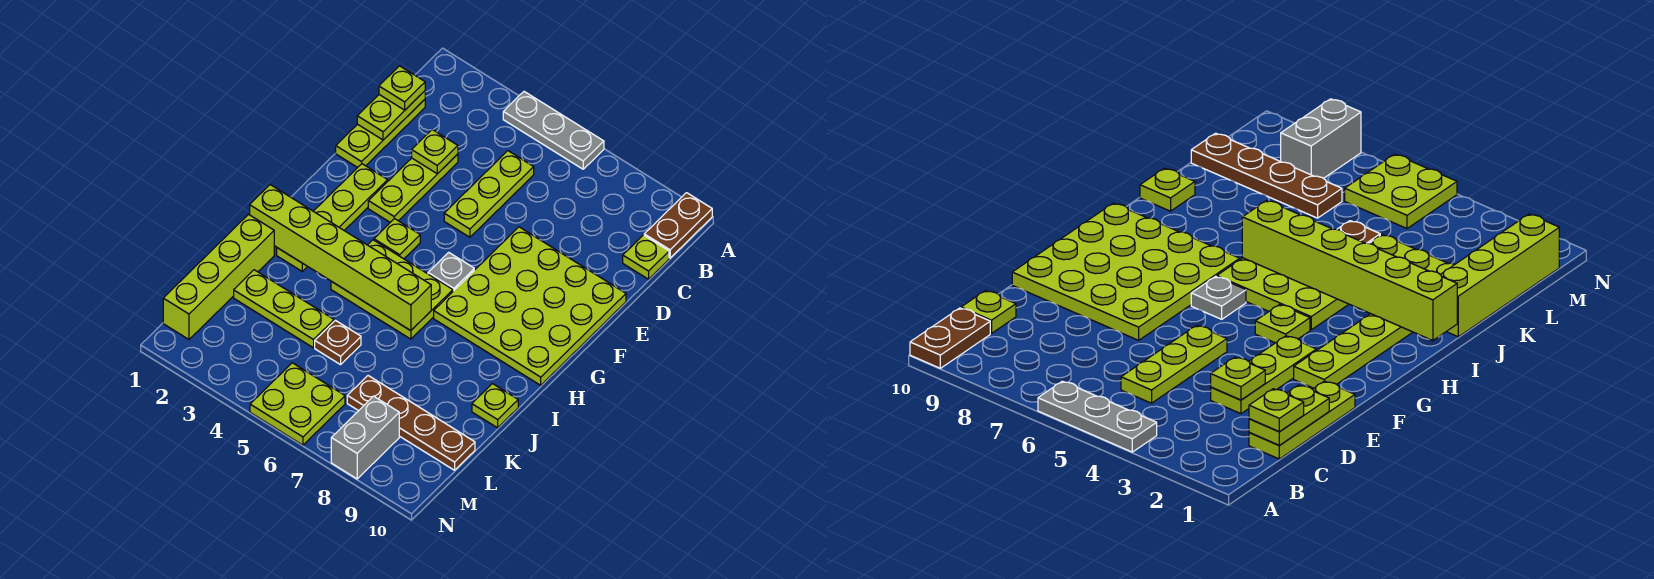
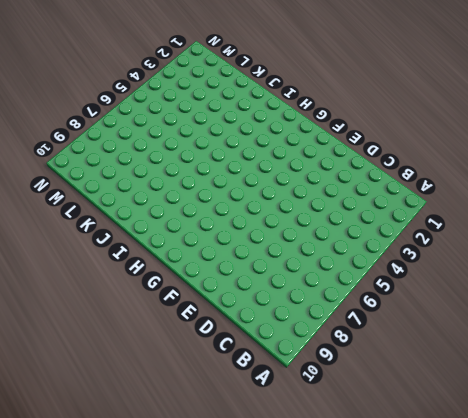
none -> grey 1x3 plate [503,92,604,169]
none -> brown 1x2 plate [644,193,712,258]
none -> lime 1x3 plate [336,100,425,167]

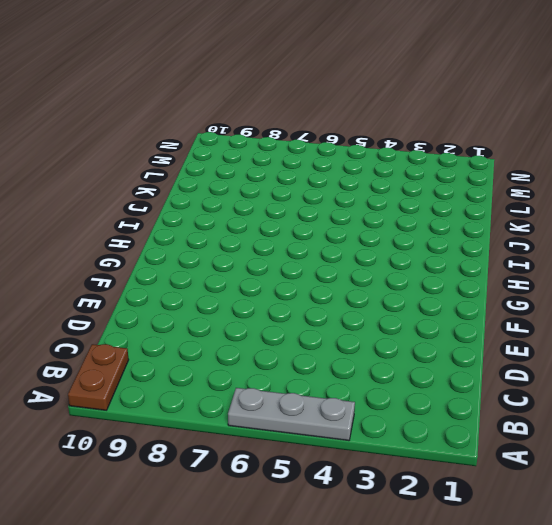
none -> lime 1x3 plate [336,100,425,167]
none -> lime 1x3 plate [444,151,534,237]
none -> lime 1x1 plate [623,235,669,279]

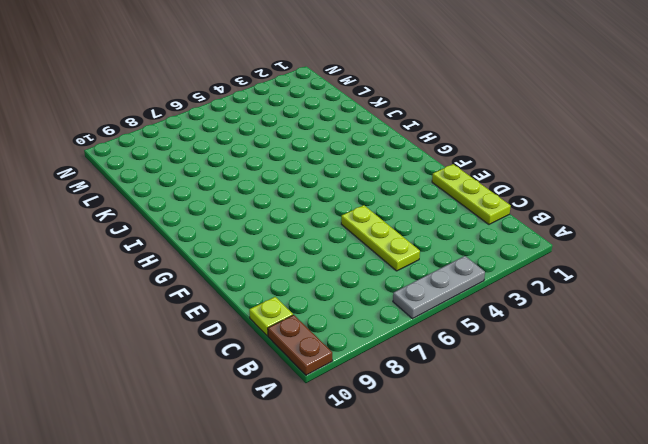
none -> lime 1x3 plate [368,154,458,222]
none -> lime 4x4 plate [434,227,626,385]
none -> lime 1x4 plate [277,164,388,271]

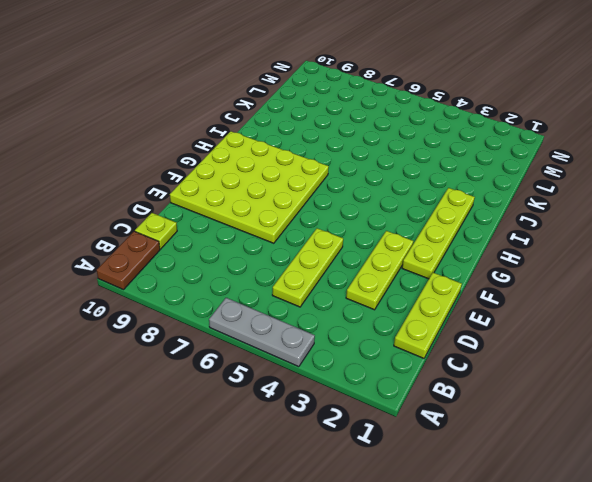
none -> lime 1x1 plate [374,219,420,259]
none -> grey 1x1 plate [428,252,474,291]
none -> lime 2x3 plate [331,240,453,339]

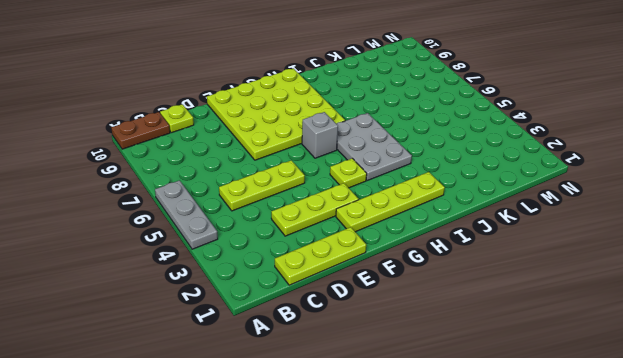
grey 1x1 brick [302,112,338,158] -> grey 1x1 plate [428,252,474,291]
grey 2x3 plate [337,113,412,181] -> lime 2x3 plate [331,240,453,339]
none -> lime 1x4 brick [163,214,274,339]
none -> lime 1x1 plate [472,384,518,428]
none -> lime 1x3 plate [234,270,334,348]

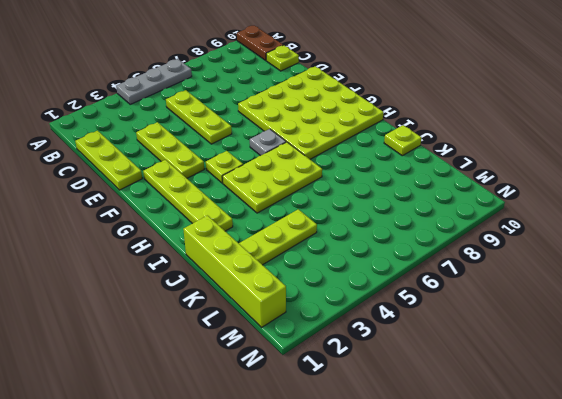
none -> brown 1x1 plate [315,320,361,365]
none -> brown 1x4 plate [347,376,475,470]
none -> lime 2x2 plate [250,363,345,445]

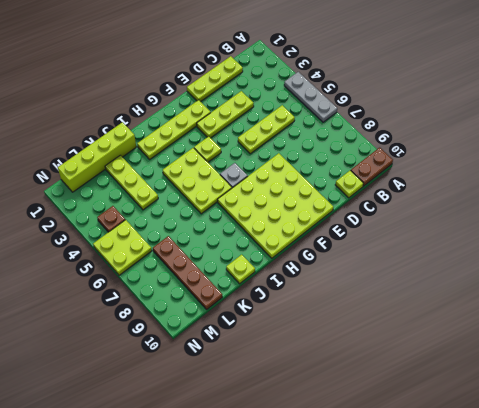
brown 1x1 plate [97,206,125,232] -> brown 1x1 plate moved to [315,320,361,365]
none -> grey 1x2 brick [331,396,399,479]
none -> lime 1x2 plate [357,91,425,140]
none -> lime 1x1 plate [412,130,458,174]

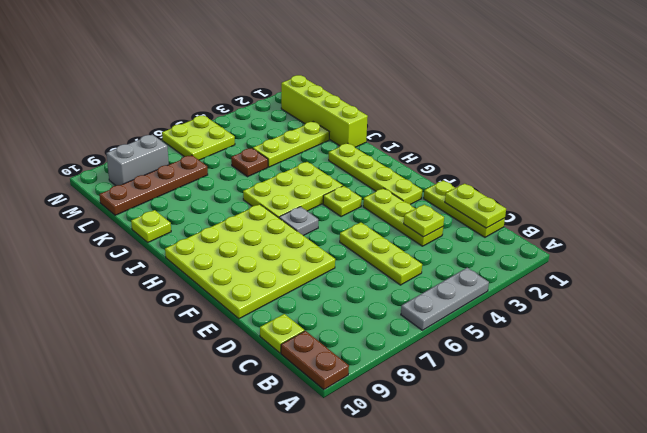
grey 1x2 brick [106,134,169,186] -> grey 1x2 brick turned to [331,396,399,479]
none -> lime 1x6 brick [250,185,431,331]
none -> lime 1x1 plate [379,66,425,110]

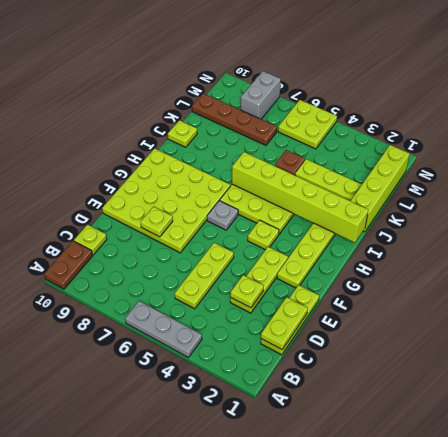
lime 1x1 plate [141,207,173,237] -> lime 1x1 plate moved to [379,66,425,110]

